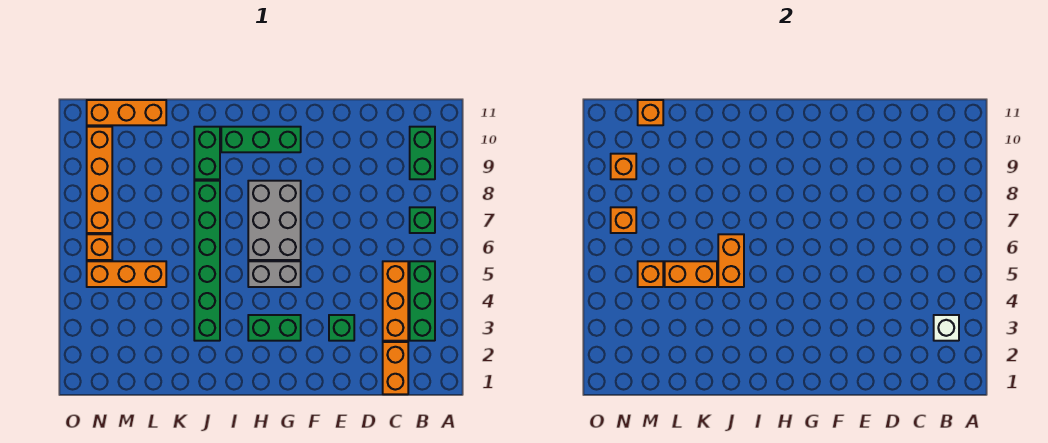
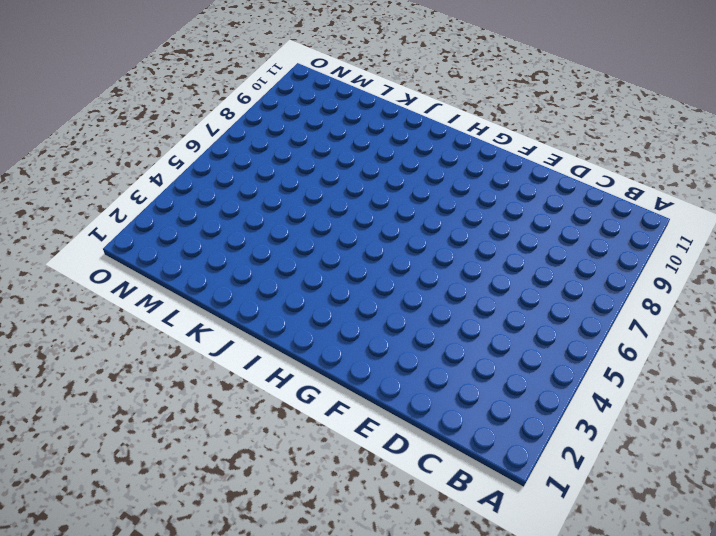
none -> green 1x3 brick [410,261,435,341]
none -> green 1x1 brick [410,207,435,233]
none -> green 1x2 brick [410,127,435,179]

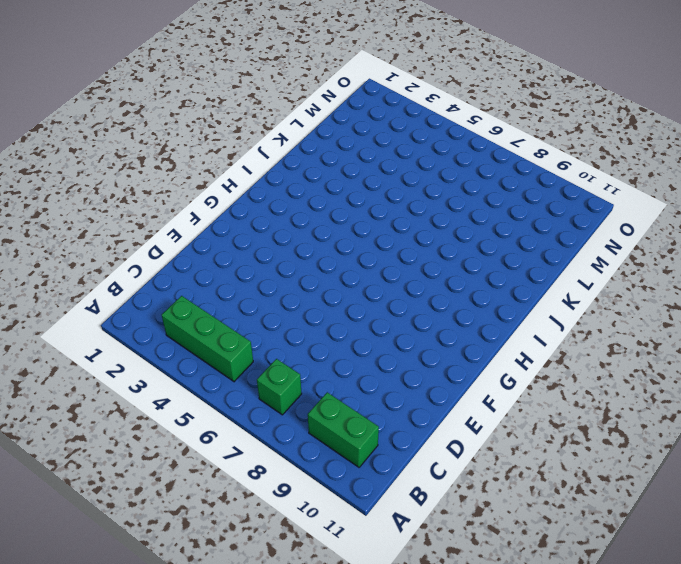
none -> orange 1x2 brick [383,342,408,394]
none -> orange 1x3 brick [383,261,408,341]
none -> green 1x1 brick [329,315,354,341]

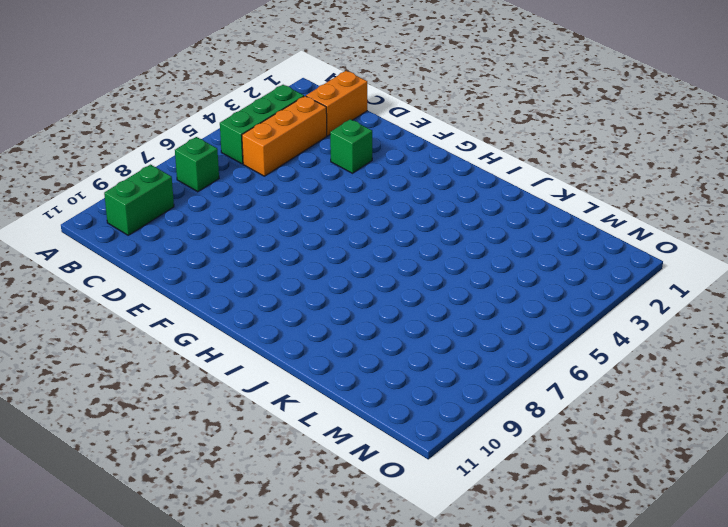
none -> green 1x2 brick [248,315,301,341]
none -> grey 1x2 brick [248,261,301,287]
none -> grey 2x3 brick [248,181,301,260]

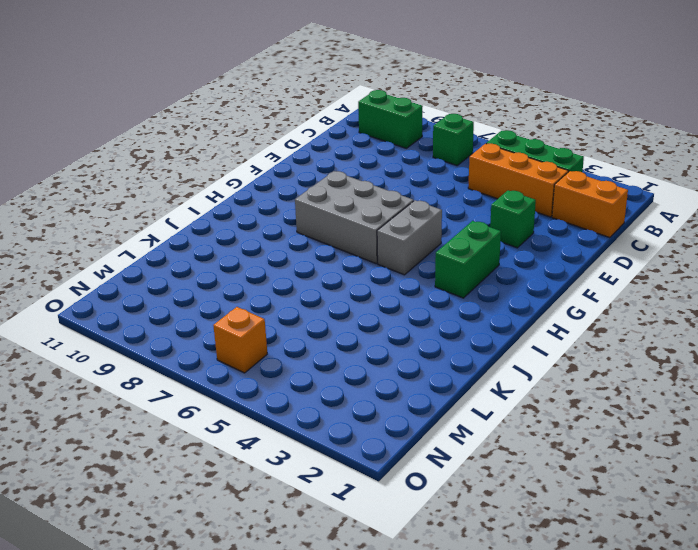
none -> green 1x3 brick [221,127,301,152]
none -> green 1x6 brick [194,181,220,341]
none -> green 1x2 brick [194,127,220,179]

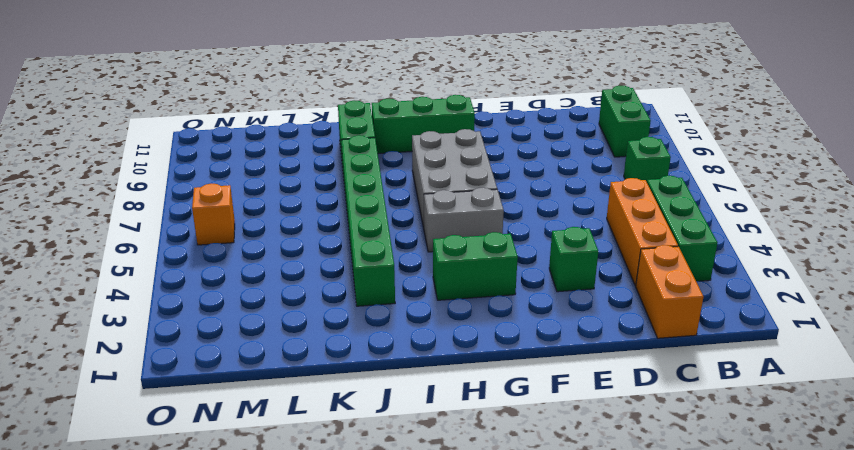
none -> orange 1x3 brick [87,261,166,287]
none -> orange 1x3 brick [87,100,166,125]
none -> orange 1x4 brick [87,127,112,233]

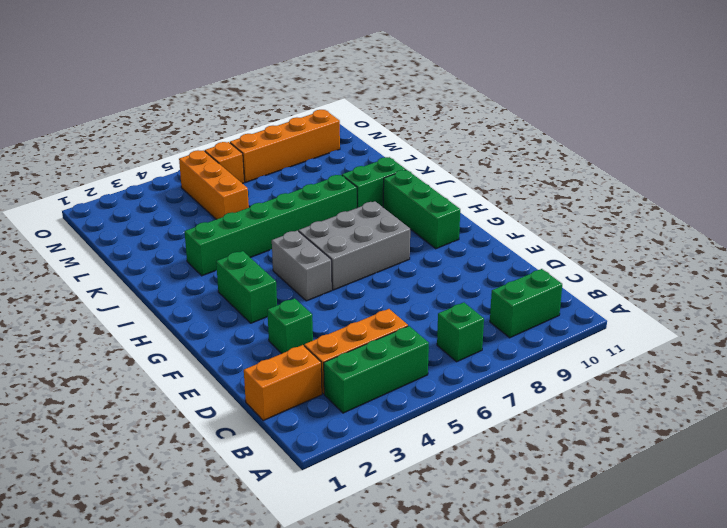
none -> orange 1x3 brick [87,100,166,125]
none -> white 1x1 brick [934,315,959,341]
none -> orange 1x2 brick [718,234,744,287]

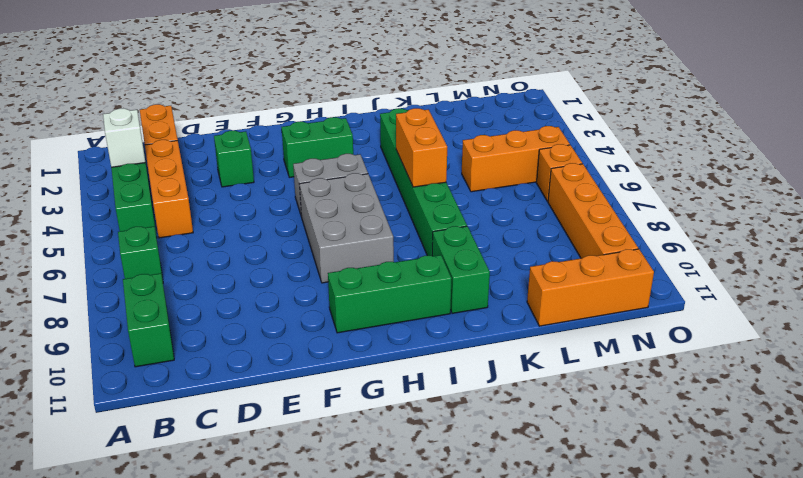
none -> orange 1x2 brick [665,261,717,287]
none -> orange 1x1 brick [638,261,663,287]
none -> orange 1x1 brick [638,100,663,125]

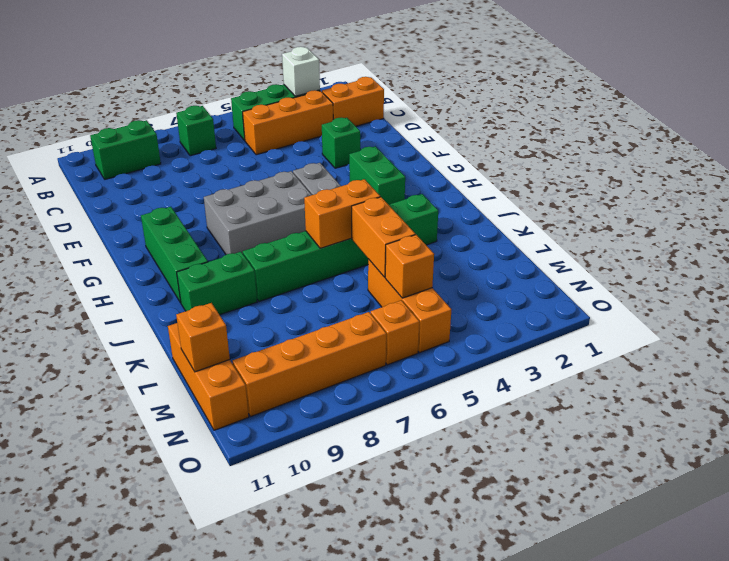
none -> orange 1x1 brick [611,207,636,233]
none -> orange 1x1 brick [611,154,636,179]

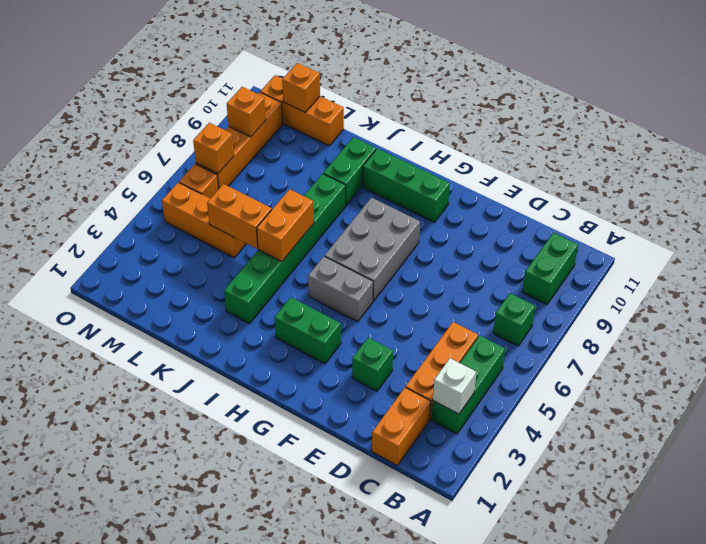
none -> orange 1x1 brick [638,261,663,287]

